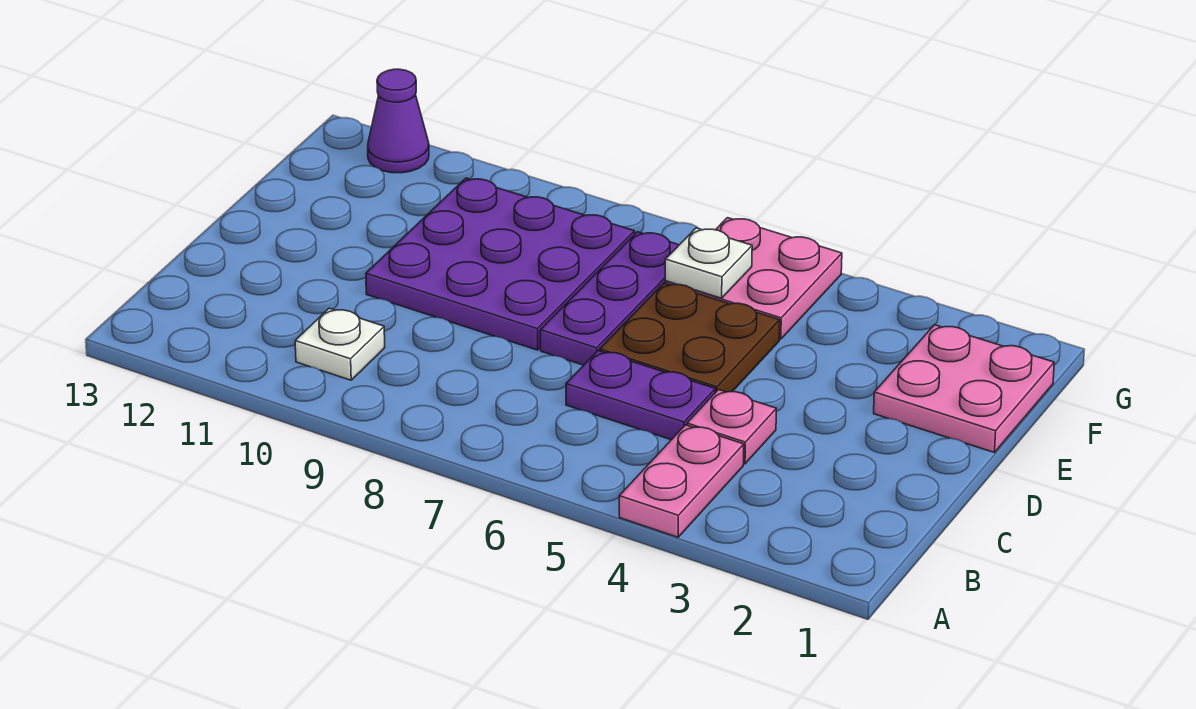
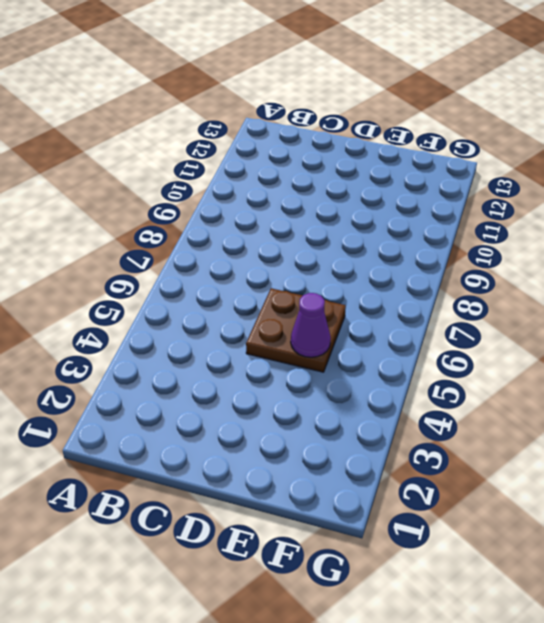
purple 1x1 cone [291,293,331,357] -> purple 1x1 cone moved to [368,69,429,173]
none -> pink 1x2 plate [619,425,744,537]
none -> white 1x1 plate [295,308,385,380]

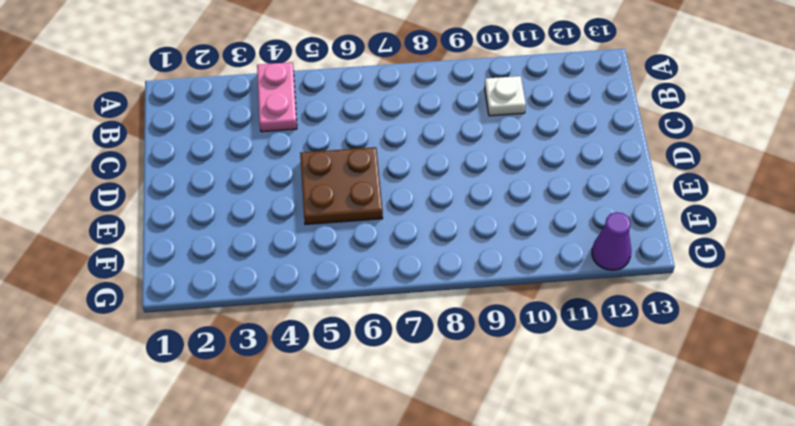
none -> pink 1x1 plate [687,390,776,464]
none -> purple 1x2 plate [566,351,715,440]

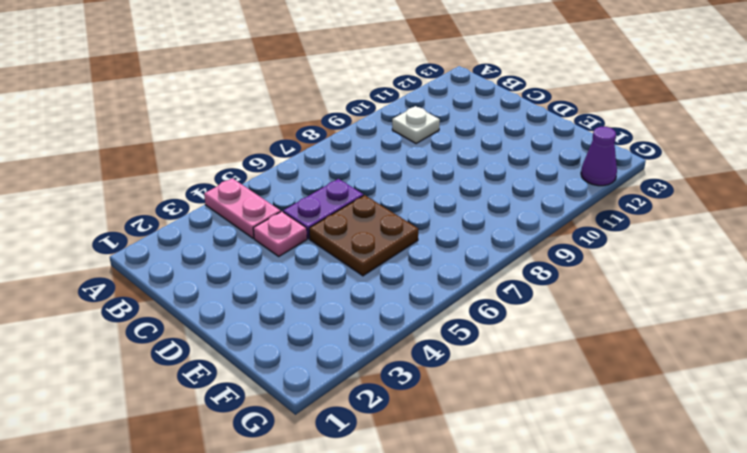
none -> purple 1x3 plate [540,232,679,365]
none -> purple 3x3 plate [366,178,635,350]

